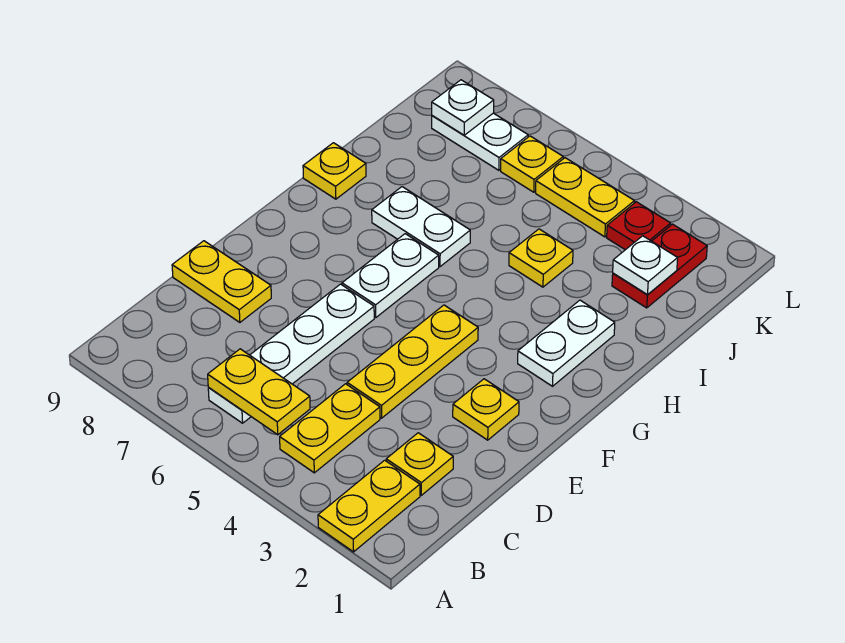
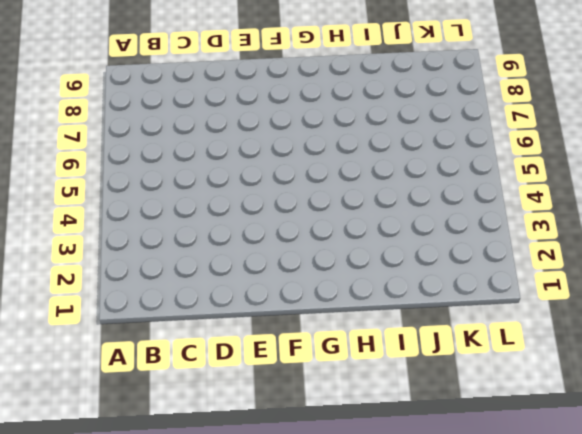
none -> yellow 1x2 plate [318,460,420,552]
none -> yellow 1x2 plate [280,384,380,473]
none -> white 1x4 plate [208,284,374,423]

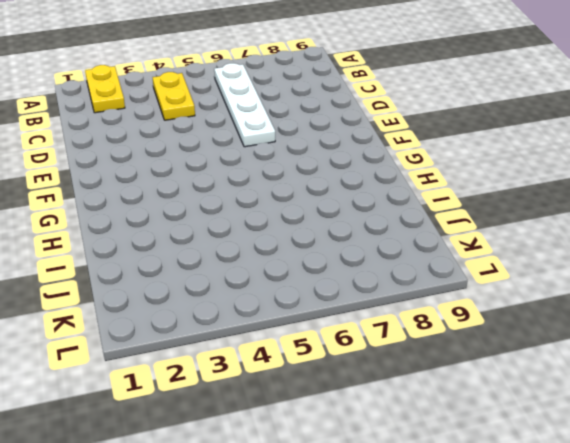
none -> yellow 1x1 plate [386,433,453,495]
none -> yellow 1x3 plate [347,305,478,418]
none -> yellow 1x2 plate [172,241,271,322]

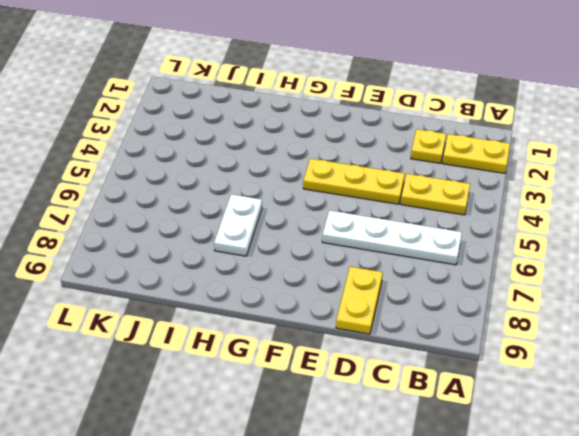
none -> yellow 1x1 plate [453,379,519,440]
none -> white 1x2 plate [342,234,439,317]
none -> white 1x2 plate [518,300,615,386]

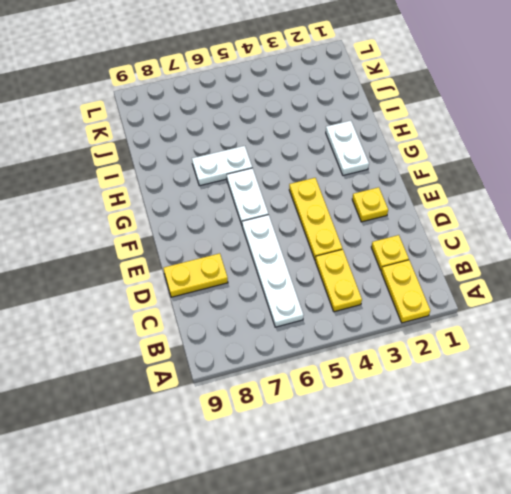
none -> yellow 1x1 plate [303,143,366,199]
none -> yellow 1x1 plate [509,229,573,287]
none -> red 1x2 plate [612,224,707,308]

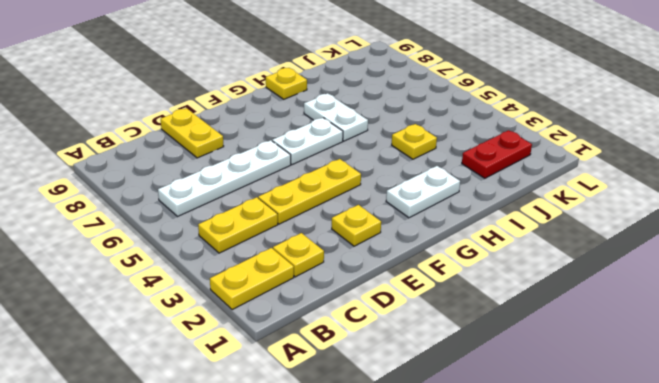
none -> red 1x1 plate [607,202,671,250]
none -> yellow 1x2 plate [536,158,635,237]
none -> yellow 1x1 plate [501,136,563,192]

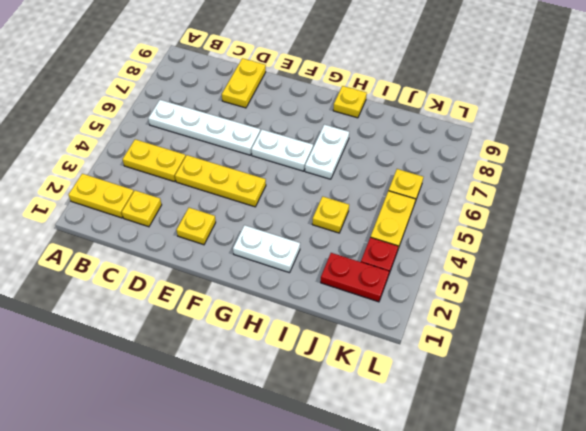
none -> white 1x2 plate [432,113,528,170]
none -> yellow 1x2 plate [208,349,310,435]
none -> white 1x1 plate [613,236,678,295]

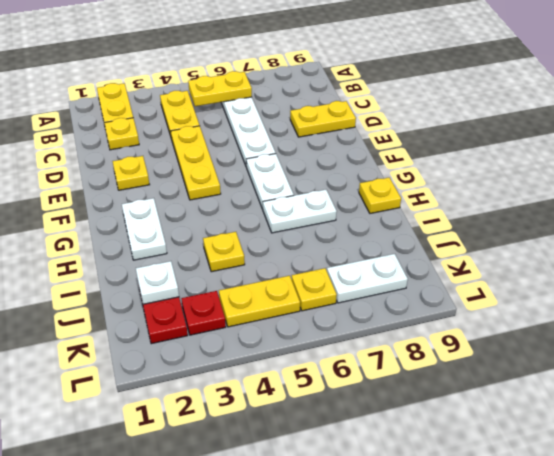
none -> white 1x1 plate [432,80,494,135]

